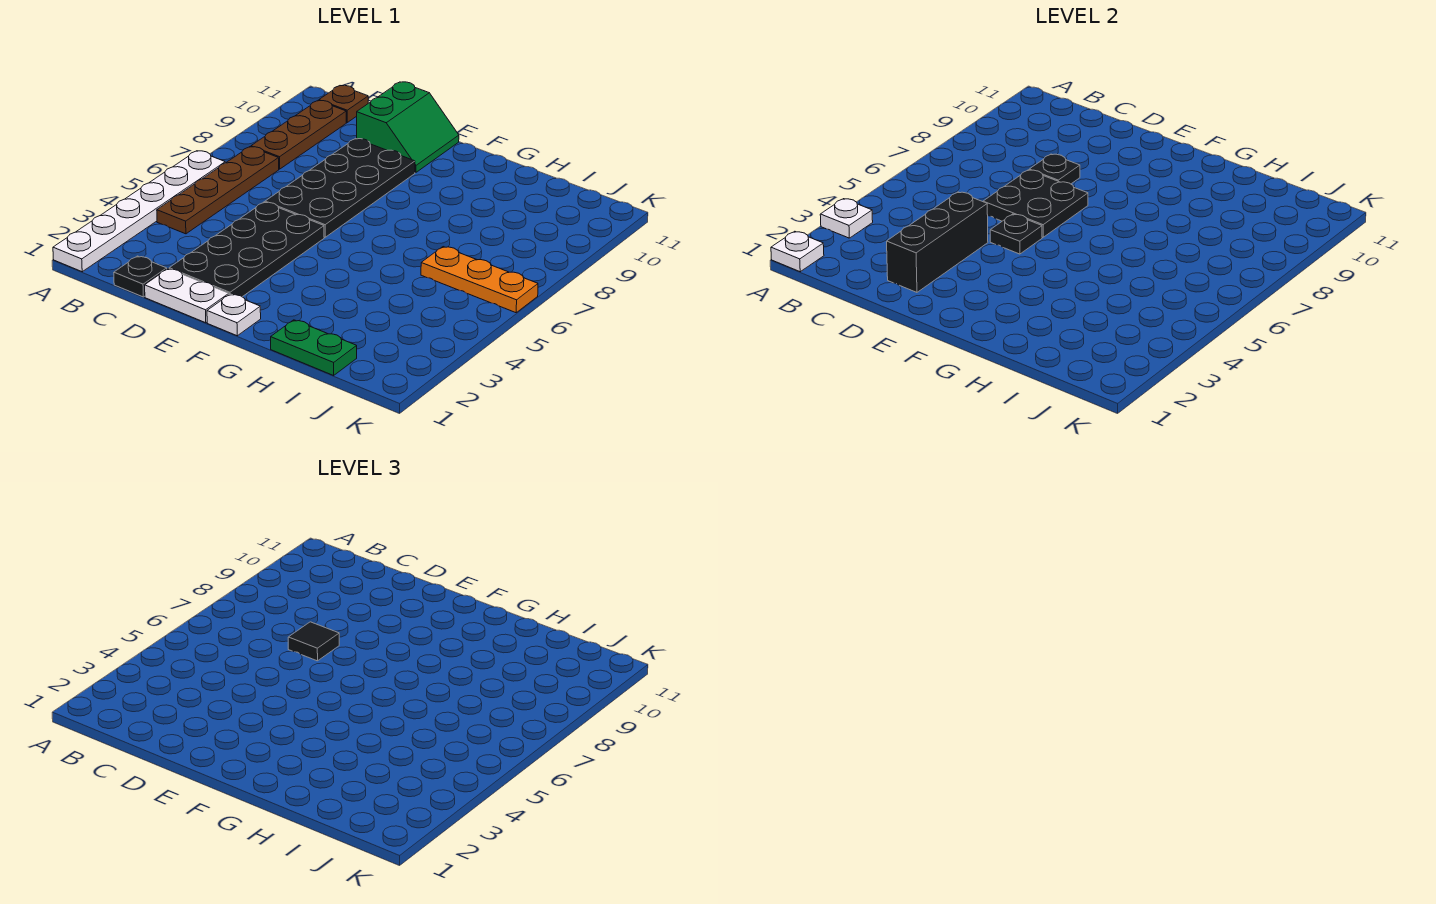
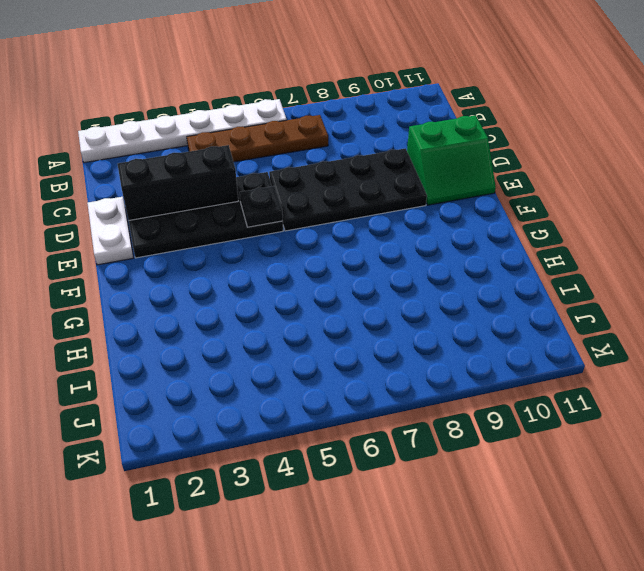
none -> brown 1x3 plate [251,101,346,169]
none -> brown 1x1 plate [319,85,368,122]
none -> black 1x1 plate [114,256,167,297]

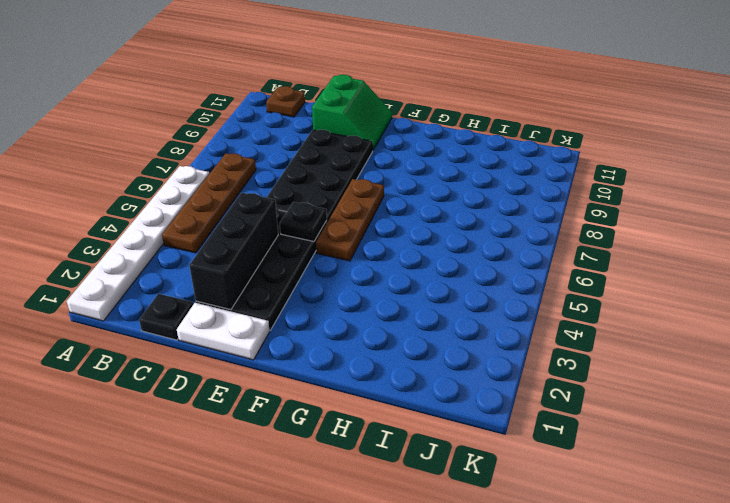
brown 1x3 plate [316,179,384,261] -> brown 1x3 plate moved to [251,101,346,169]
none -> white 1x1 plate [207,294,261,336]
none -> green 1x2 plate [271,320,357,375]
none -> orange 1x3 plate [421,247,538,313]

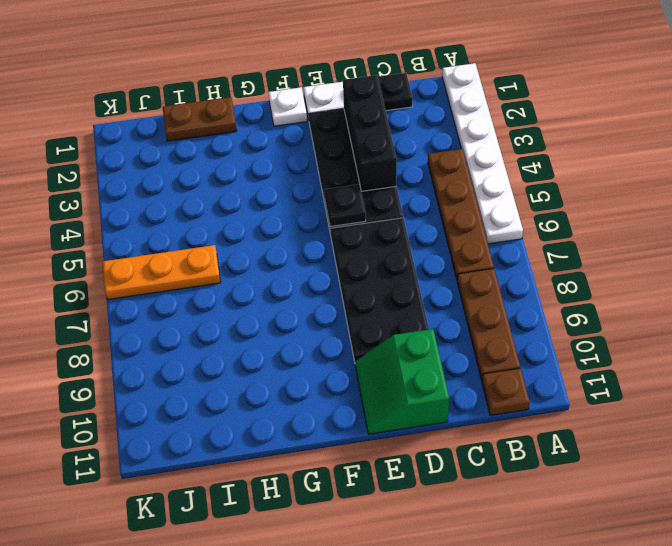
brown 1x2 plate [163,97,237,141] -> green 1x2 plate [271,320,357,375]
none -> white 1x1 plate [771,231,824,272]
none -> white 1x1 plate [820,199,873,238]
none -> black 2x2 plate [983,170,1088,237]

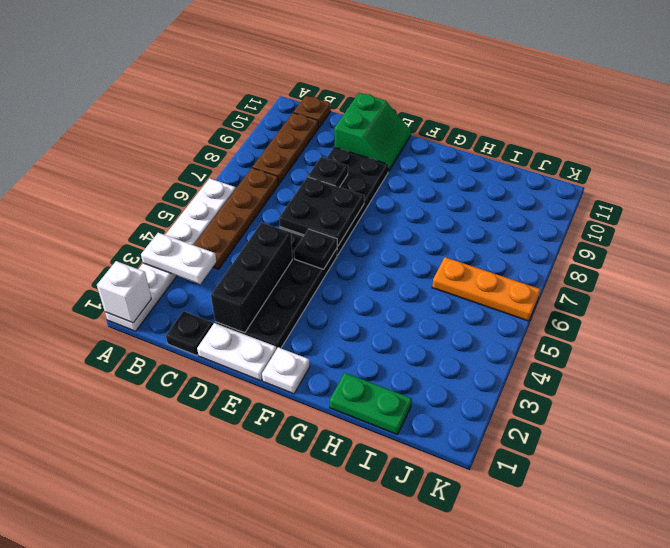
white 1x1 brick [97,261,151,323] -> white 1x1 plate [771,231,824,272]
white 1x2 plate [141,233,217,284] -> white 1x1 plate [820,199,873,238]
none -> black 1x1 tile [288,622,339,661]

